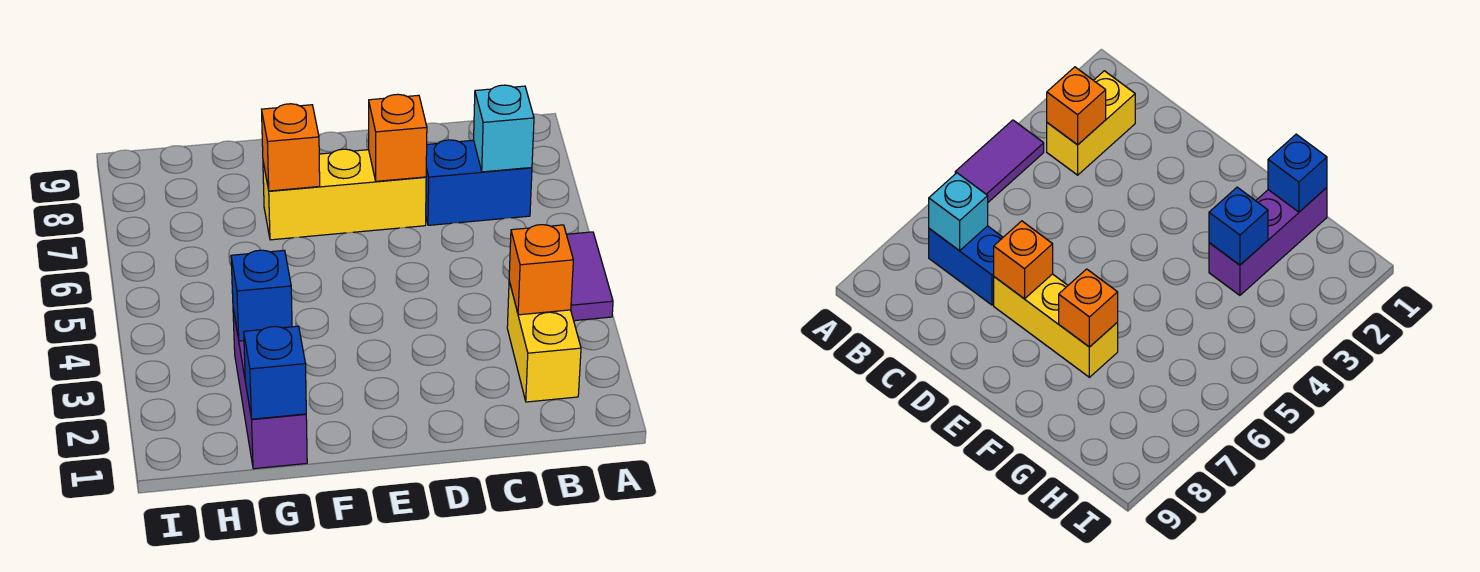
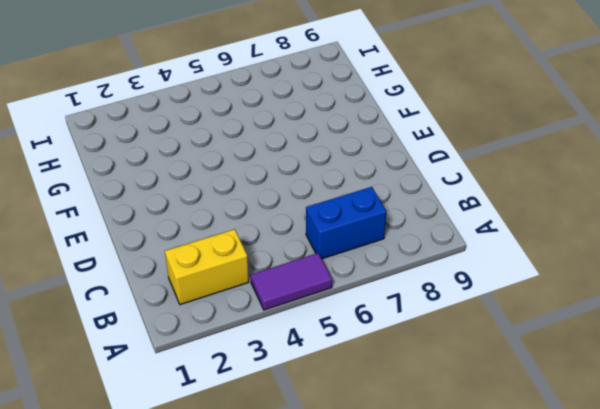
blue 1x2 brick [306,187,387,259] -> blue 1x2 brick turned to [426,140,532,225]
none -> yellow 1x3 brick [263,149,426,240]
none -> purple 1x3 brick [233,309,307,469]

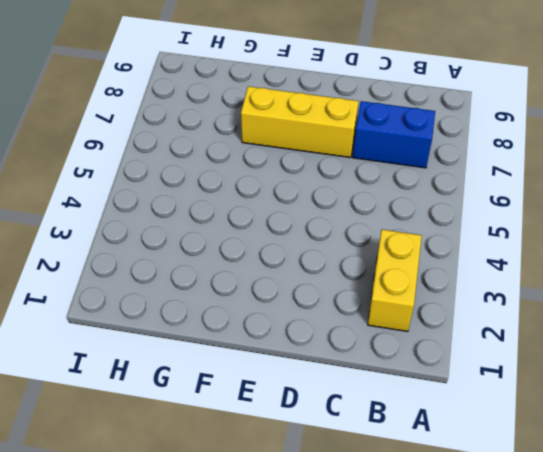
none -> purple 1x2 tile [567,232,613,321]
none -> purple 1x3 brick [233,309,307,469]

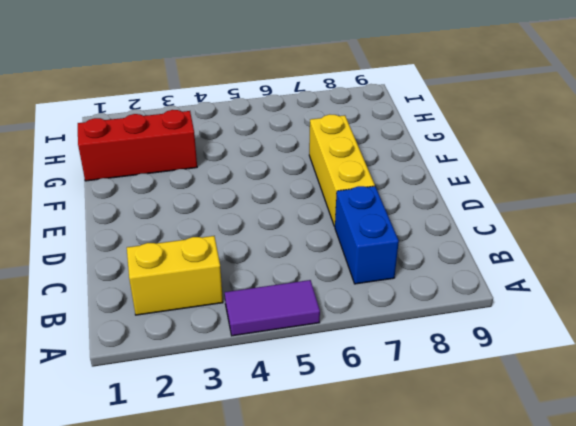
red 1x3 brick [78,110,197,181] -> purple 1x3 brick [233,309,307,469]
none -> orange 1x1 brick [509,225,573,315]
none -> cyan 1x1 brick [474,85,534,172]

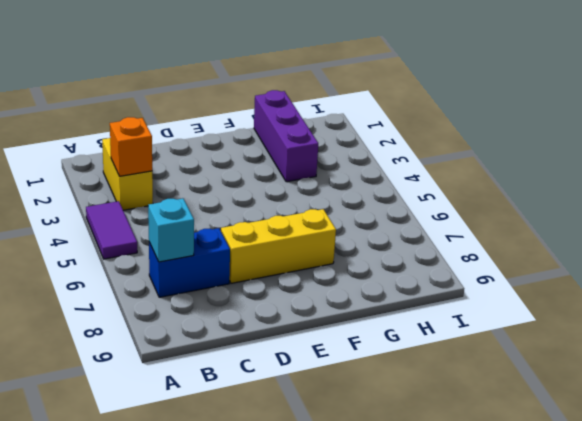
none -> orange 1x1 brick [369,94,427,181]
none -> orange 1x1 brick [262,104,320,191]

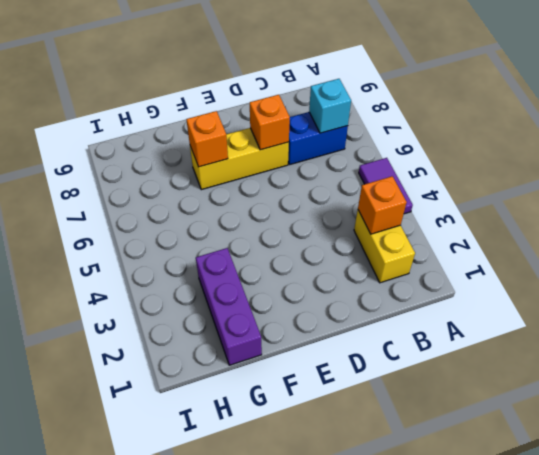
none -> blue 1x1 brick [244,326,306,419]
none -> blue 1x1 brick [231,250,292,341]

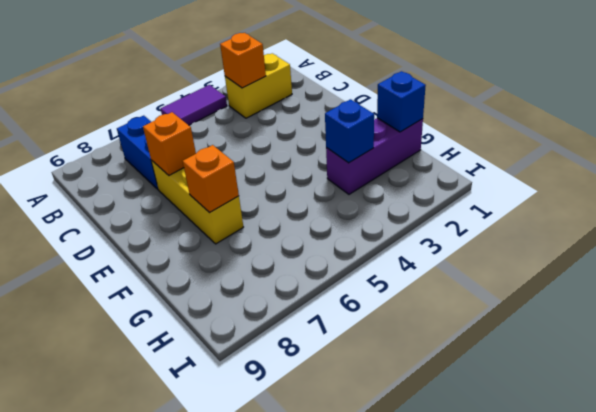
none -> cyan 1x1 brick [474,85,534,172]

